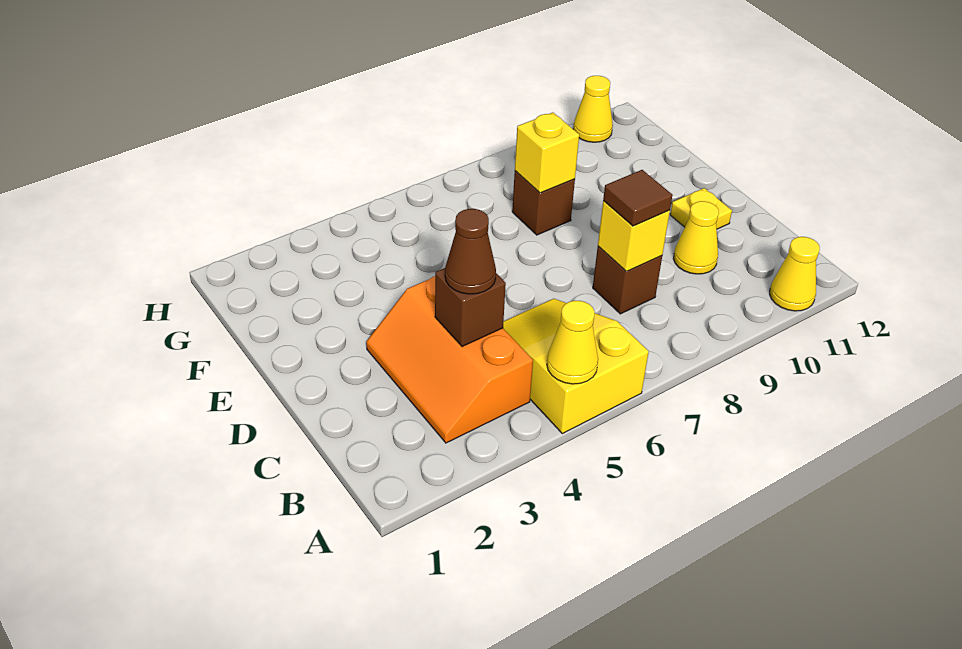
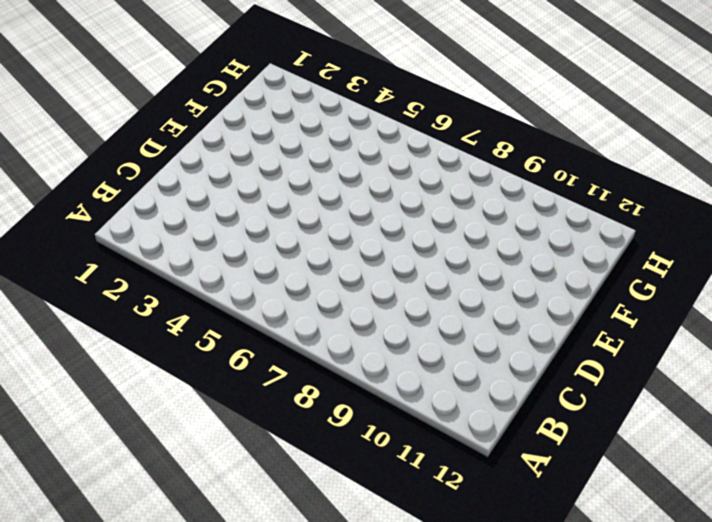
none -> yellow 2x3 slope [503,299,649,434]
none -> yellow 1x1 cone [770,237,820,311]
none -> orange 2x3 slope [366,276,533,443]

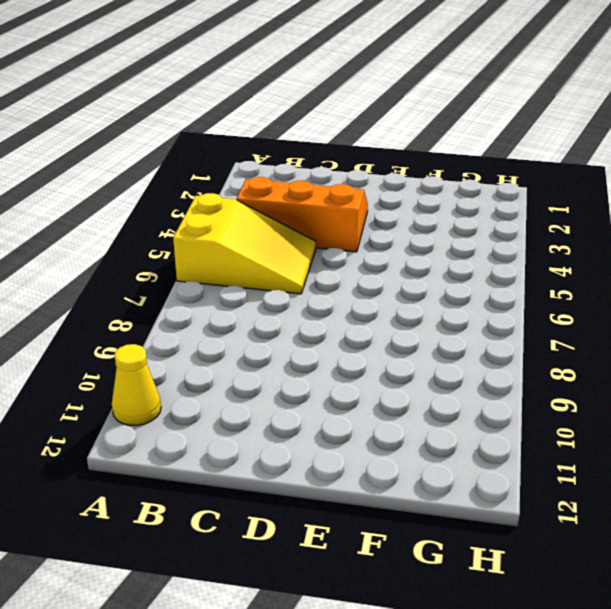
none -> brown 1x1 brick [593,246,662,314]
none -> yellow 1x1 cone [674,201,719,274]
none -> yellow 1x1 plate [670,188,732,229]

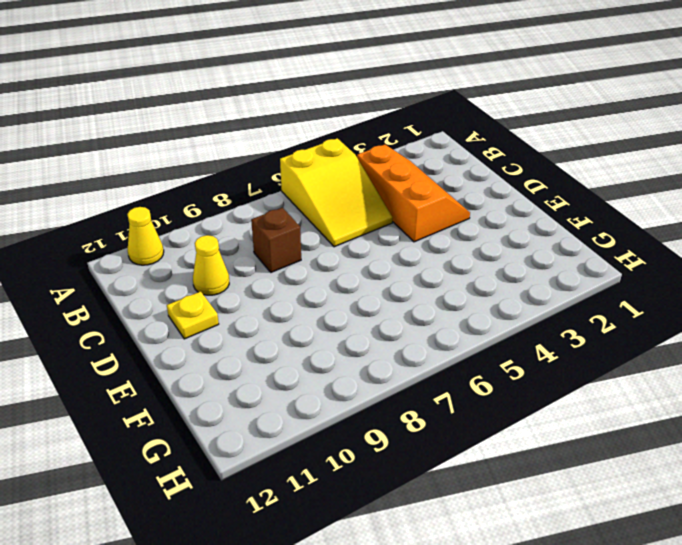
none -> brown 1x1 brick [512,171,575,235]
none -> yellow 1x1 cone [573,76,613,142]
none -> yellow 1x1 cone [547,301,598,384]

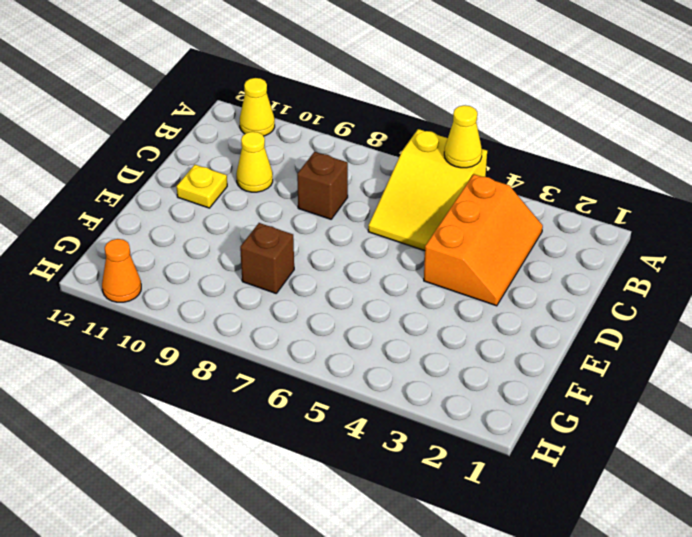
orange 1x1 cone [102,239,141,302] -> yellow 1x1 cone [573,76,613,142]
none -> brown 1x1 brick [435,268,506,347]
none -> yellow 1x1 brick [598,201,670,271]
none -> yellow 1x1 brick [515,113,579,193]

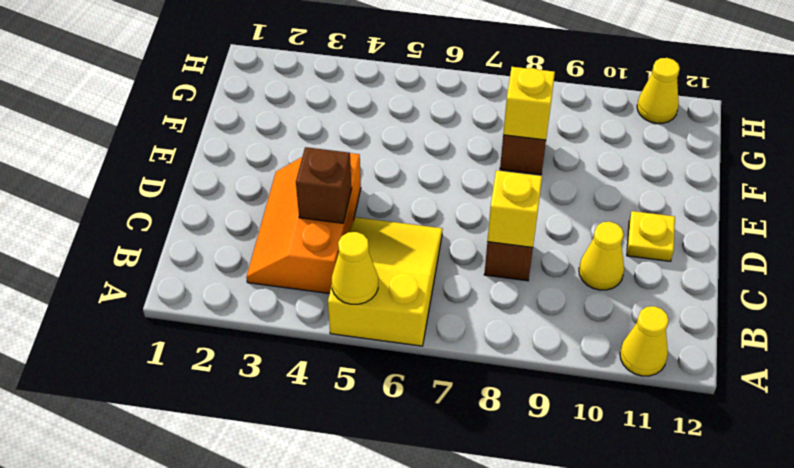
none -> brown 1x1 cone [445,209,496,294]
none -> brown 1x1 tile [603,170,672,226]

